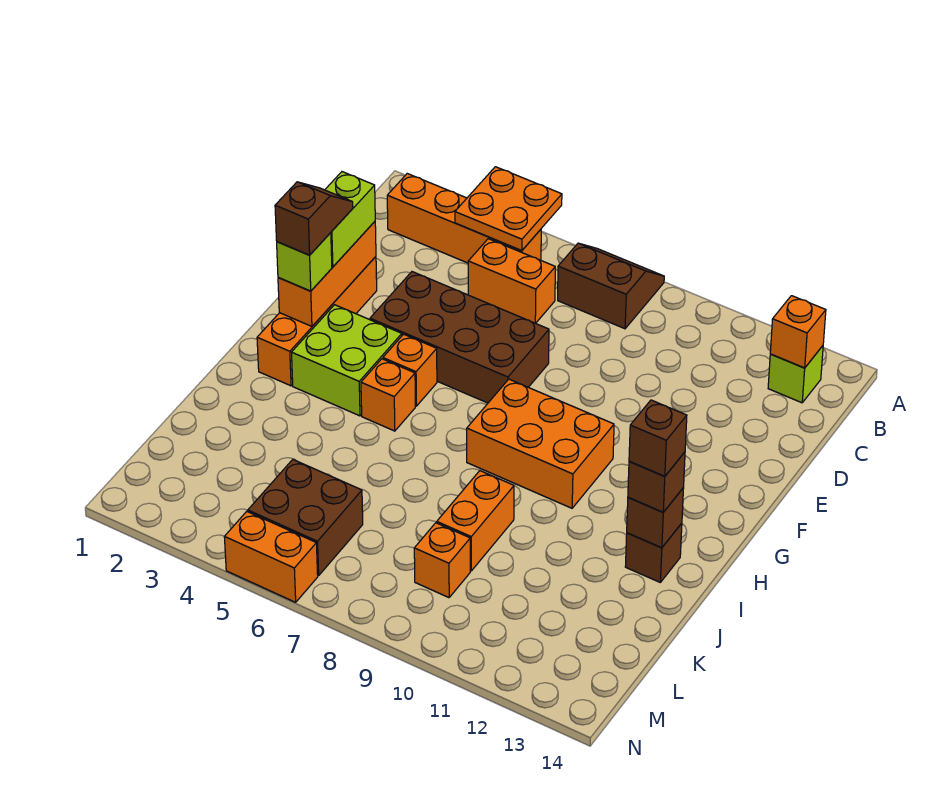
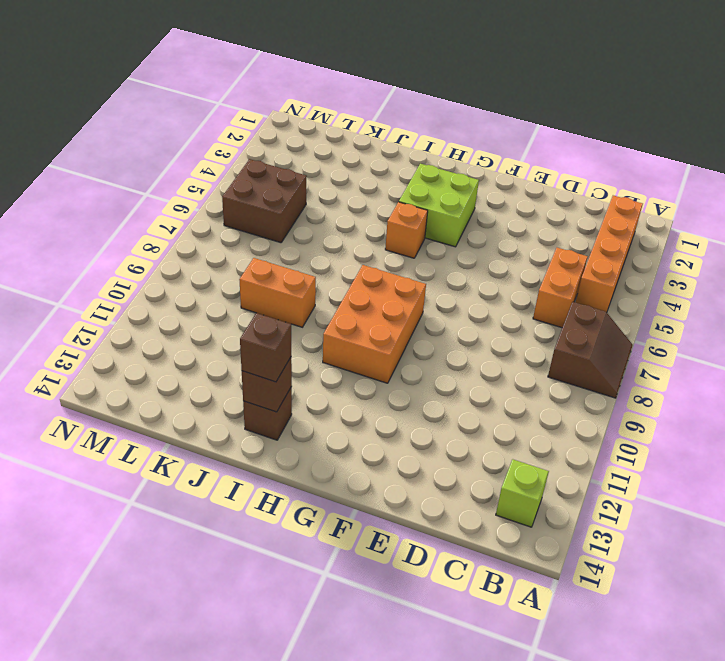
none -> orange 1x4 brick [257,257,377,386]
none -> brown 2x4 brick [370,272,549,403]
none -> orange 1x1 brick [383,334,437,406]

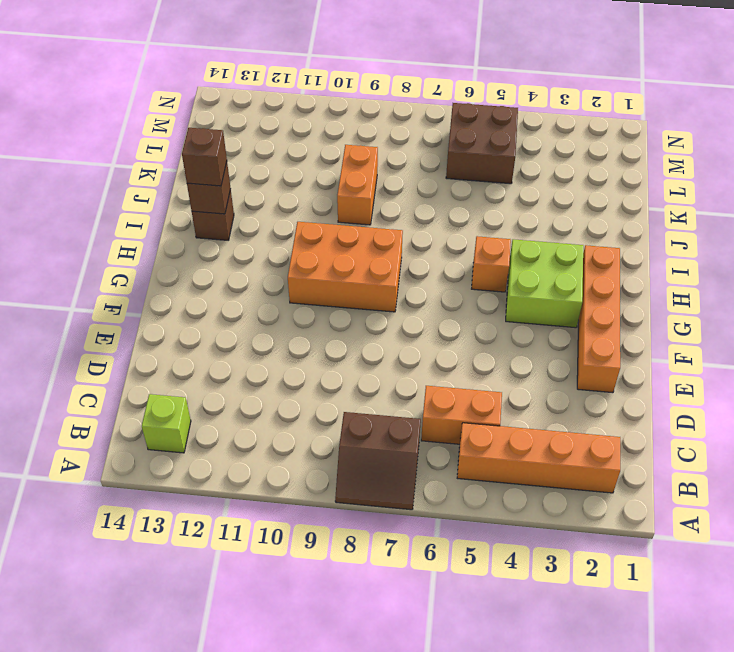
none -> brown 2x4 brick [370,272,549,403]
none -> orange 1x1 brick [383,334,437,406]
none -> orange 1x1 brick [414,523,470,598]

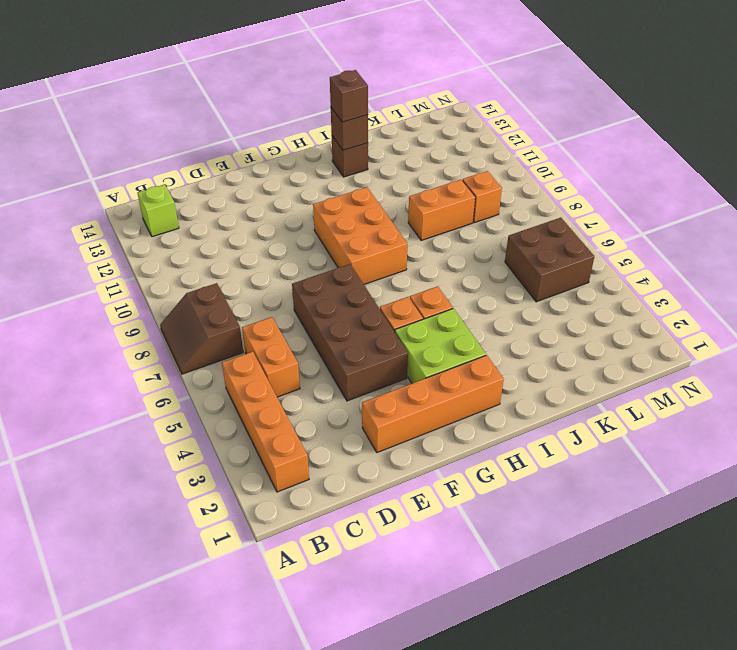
none -> orange 1x2 brick [224,512,318,602]
none -> orange 2x2 plate [455,167,562,251]
none -> orange 1x1 brick [770,296,826,368]

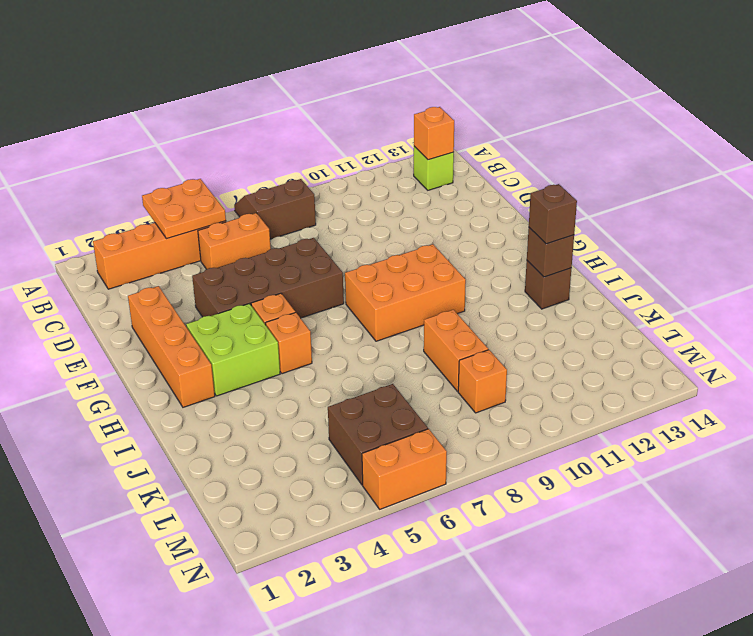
none -> orange 1x3 brick [278,222,376,326]
none -> lime 1x2 brick [325,172,375,267]
none -> lime 1x1 brick [277,233,332,291]

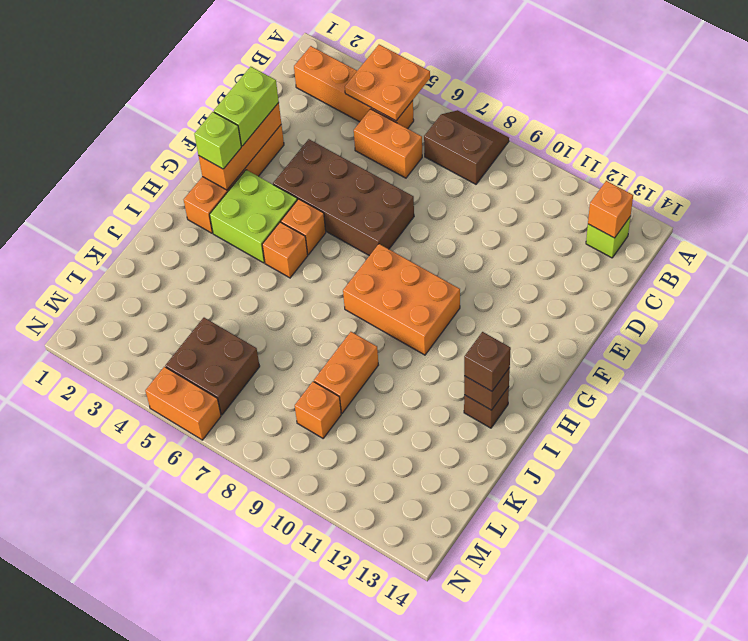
none -> brown 1x2 slope [275,182,353,255]
none -> brown 1x1 brick [629,400,687,477]

